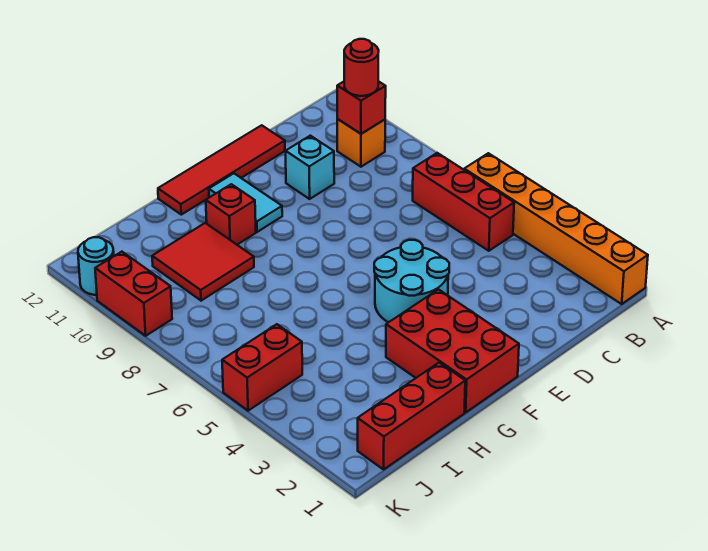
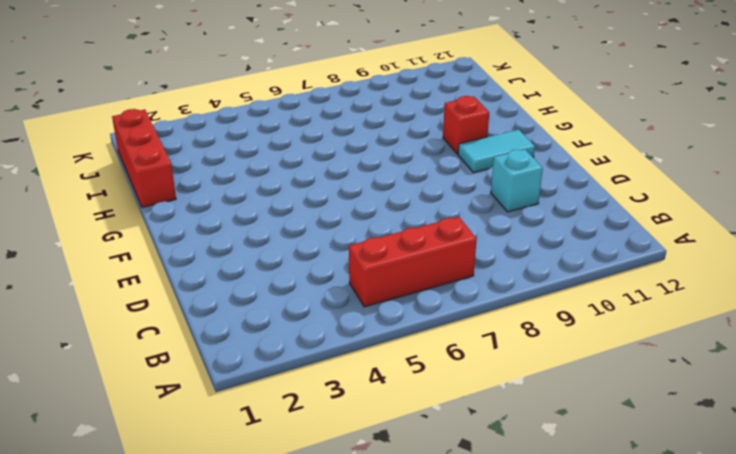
none -> orange 1x6 brick [464,153,648,304]
none -> orange 1x1 brick [337,119,385,167]
none -> red 1x4 tile [158,125,285,215]

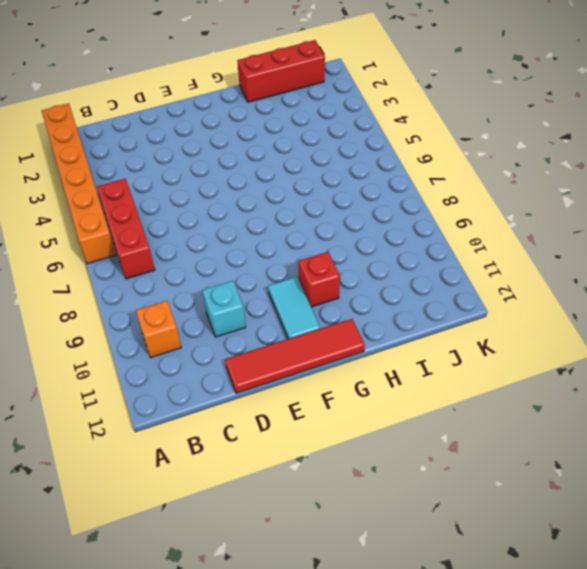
none -> cyan 2x2 round brick [374,240,449,322]
none -> red 2x3 brick [386,289,519,412]
none -> red 2x2 tile [152,223,254,301]

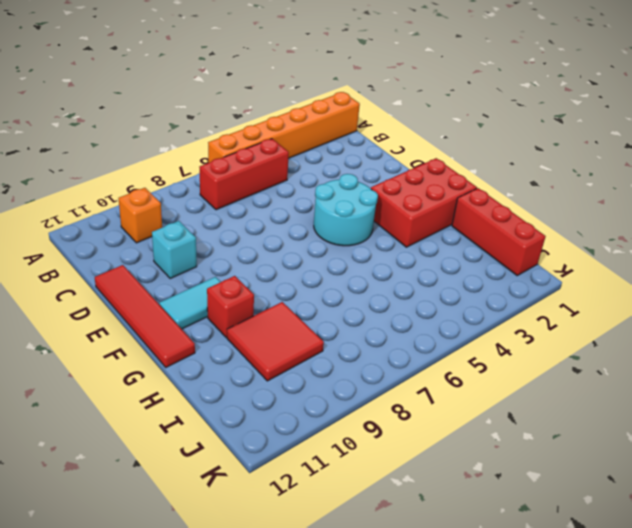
none -> red 1x2 brick [222,324,302,411]
none -> red 1x2 brick [95,252,172,336]
none -> cyan 1x1 round brick [78,237,114,295]

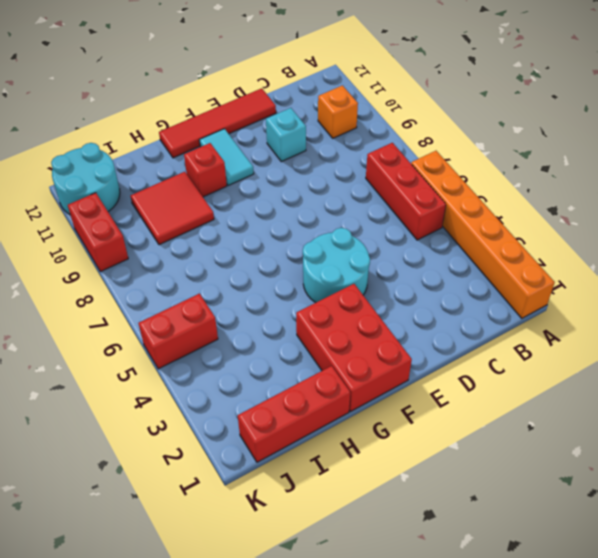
cyan 2x2 round brick [51,143,120,214] -> cyan 1x1 round brick [78,237,114,295]
none -> red 1x1 brick [337,81,386,134]
none -> red 1x1 round brick [344,39,379,96]

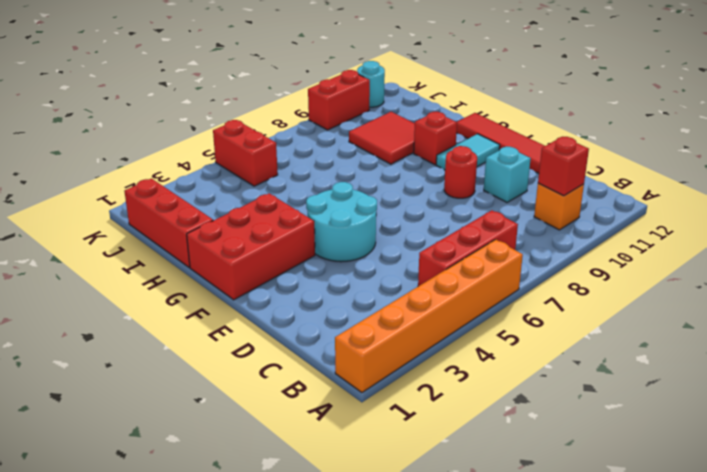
red 1x1 round brick [444,146,477,198] -> red 1x1 round brick moved to [344,39,379,96]

